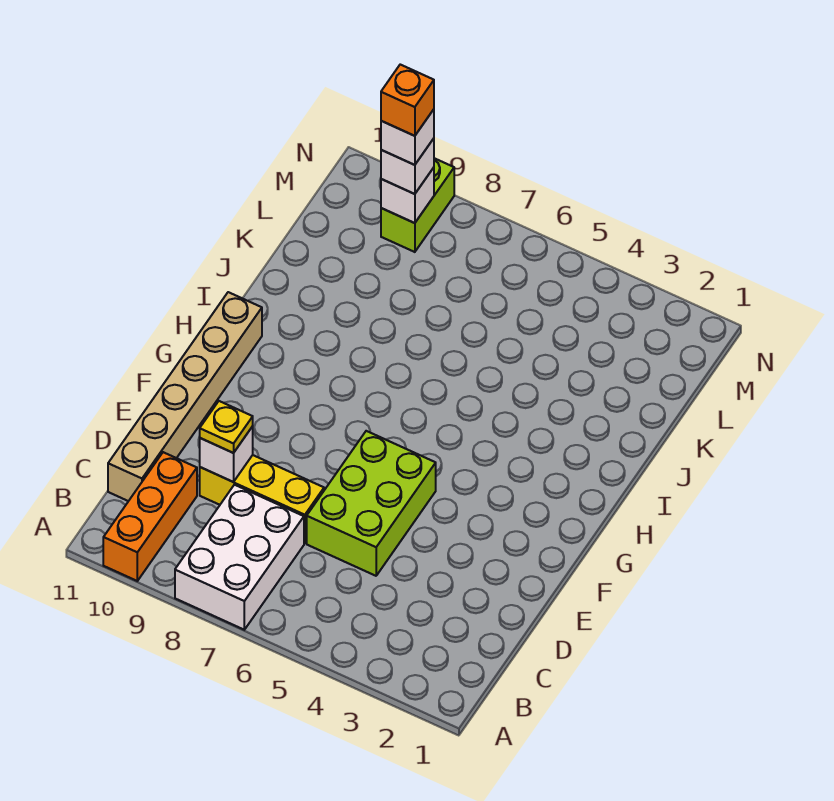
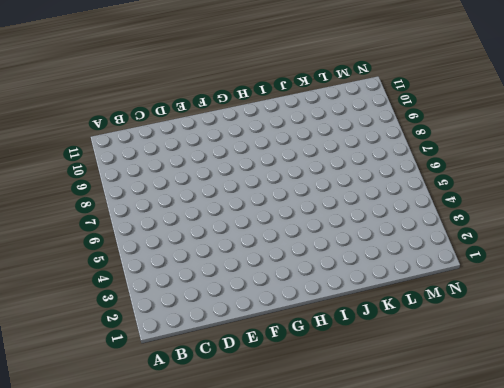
none -> white 2x3 brick [175,485,304,630]
none -> orange 1x3 brick [103,452,197,581]
none -> tan 1x6 brick [108,292,262,501]

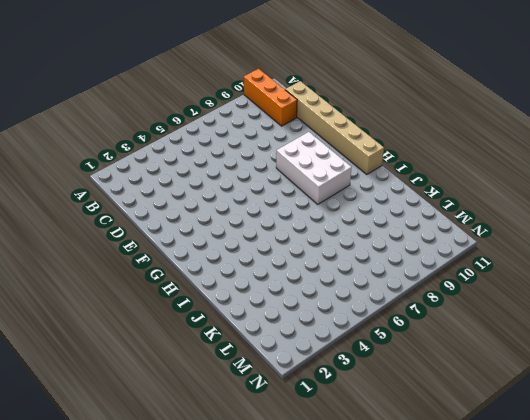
white 2x3 brick [276,132,352,204] -> white 2x3 brick moved to [175,485,304,630]
none -> lime 2x3 brick [307,431,436,576]
none -> yellow 1x3 brick [200,455,324,543]
none -> lime 1x2 brick [381,158,454,252]

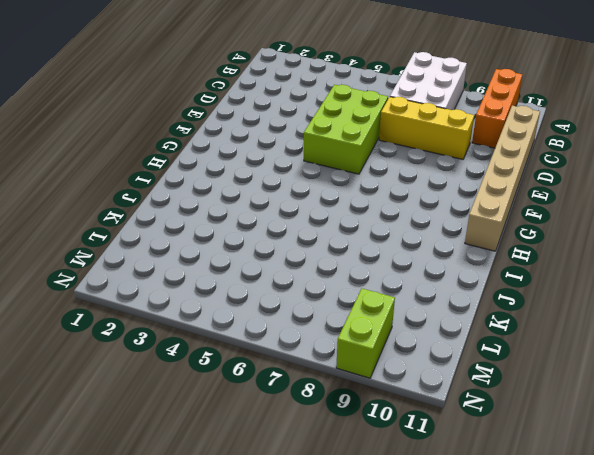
none -> white 1x1 brick [200,426,253,482]
none -> white 1x1 brick [381,168,434,223]
none -> yellow 1x1 plate [200,401,253,453]

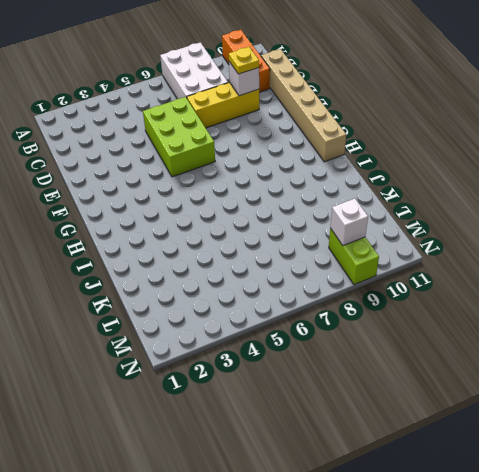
none -> white 1x1 brick [381,139,434,194]
none -> white 1x1 brick [381,109,434,165]
none -> orange 1x1 brick [381,65,434,136]

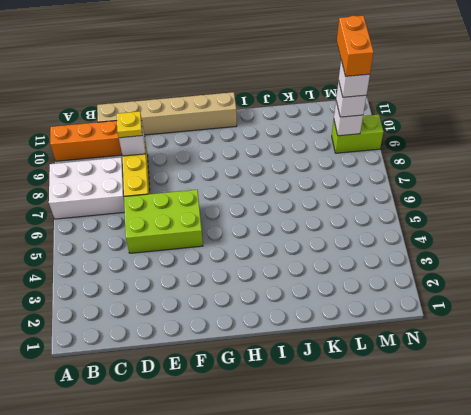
orange 1x2 brick [337,16,374,76] -> orange 1x1 brick [381,65,434,136]

